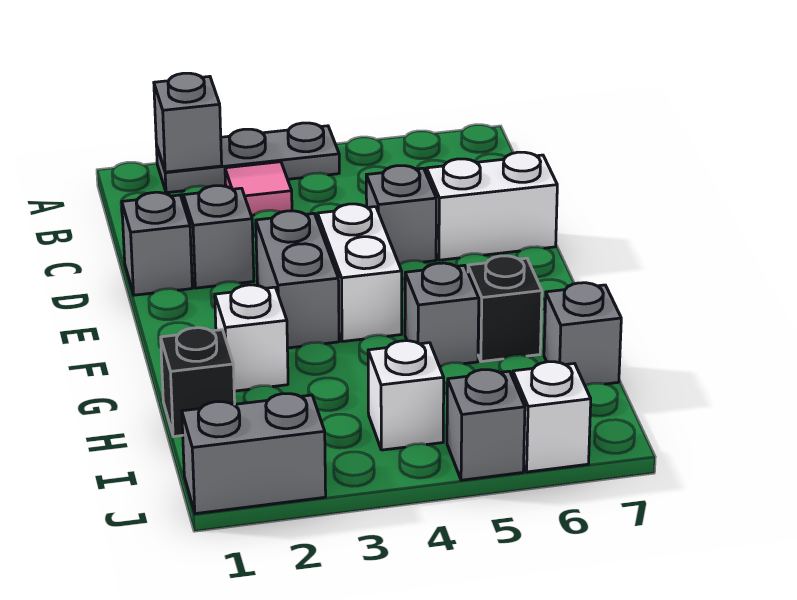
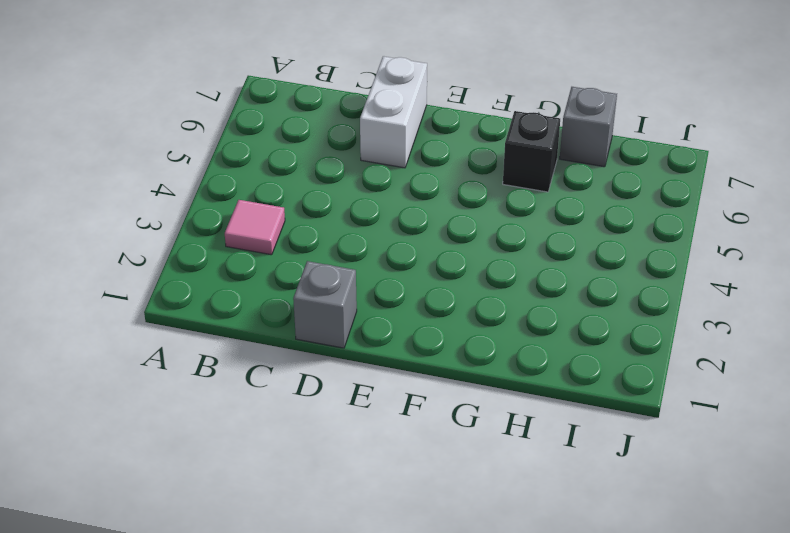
none -> grey 1x3 plate [156,123,339,193]
none -> grey 1x1 brick [184,186,254,288]
none -> grey 1x1 brick [366,166,436,264]

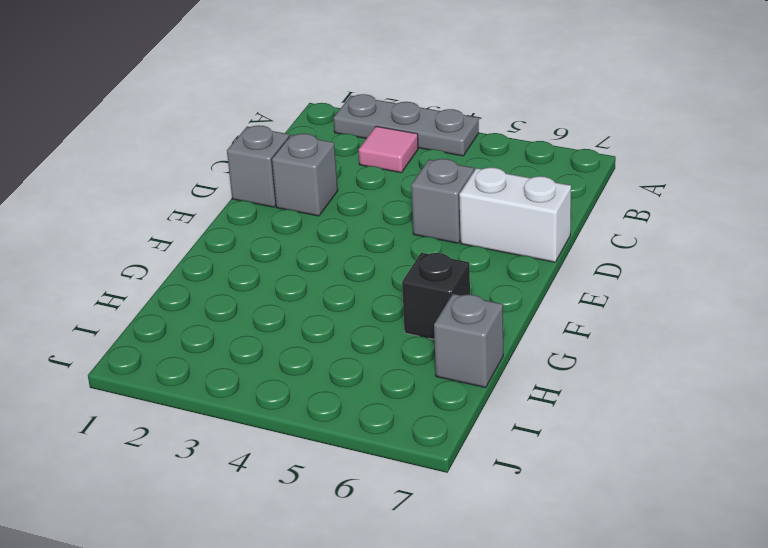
none -> grey 1x2 brick [256,211,339,348]
none -> white 1x2 brick [318,204,402,342]
none -> white 1x1 brick [215,285,288,391]

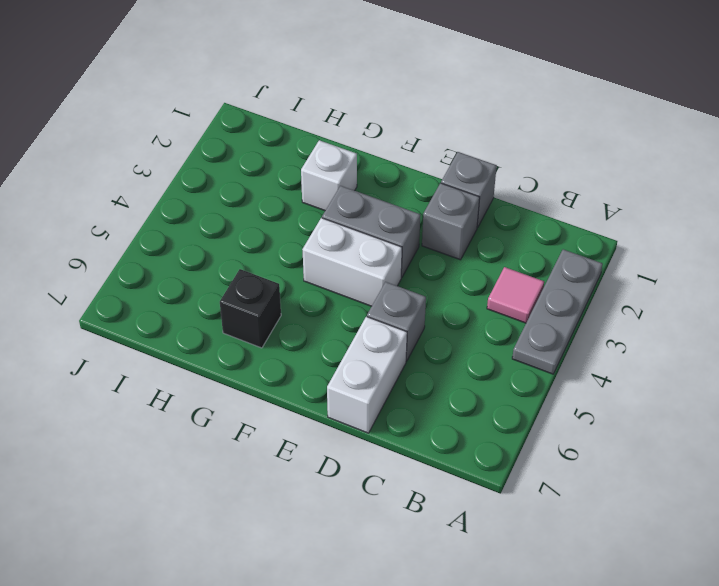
none -> grey 1x1 brick [405,263,479,367]
none -> black 1x1 brick [161,328,235,437]
none -> grey 1x1 brick [544,283,621,385]

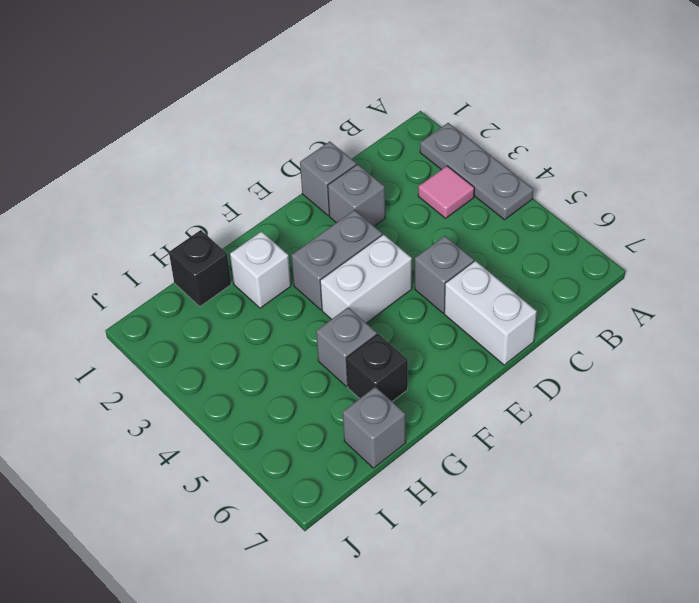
none -> white 1x1 brick [368,341,444,450]
none -> grey 1x2 brick [182,394,326,514]
none -> grey 1x1 brick [447,370,525,480]

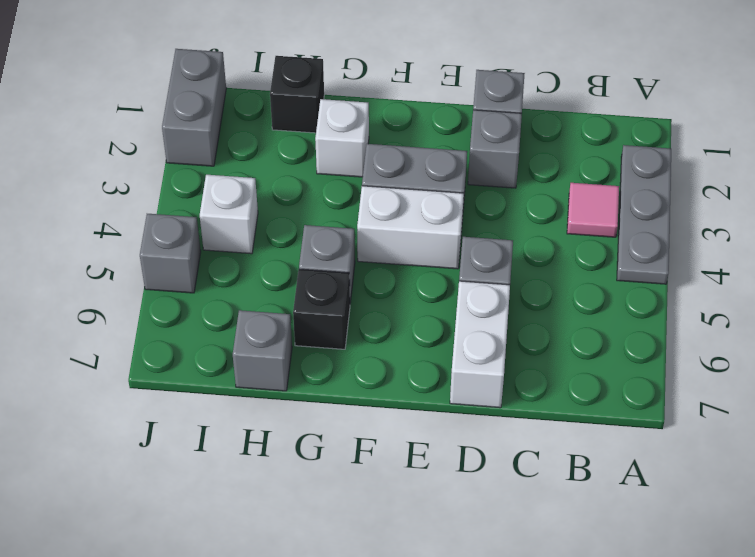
none -> white 1x1 brick [513,362,591,472]
none -> grey 1x1 brick [154,73,222,172]

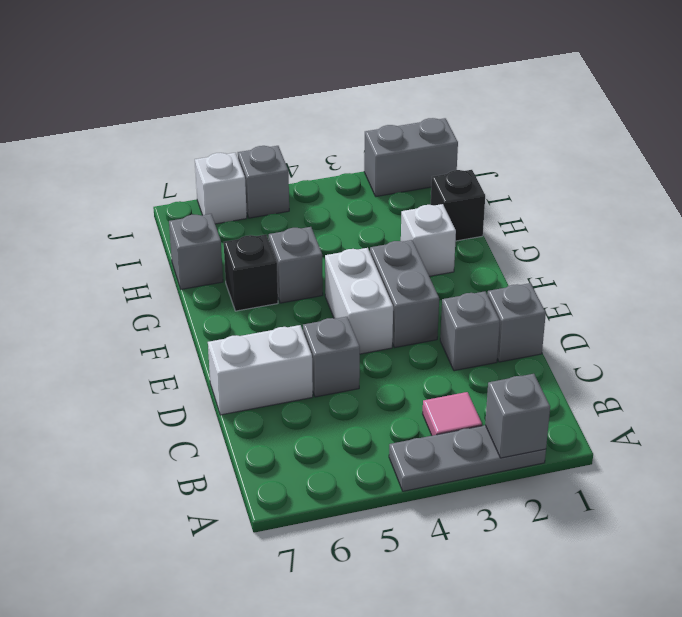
none -> white 1x1 brick [368,341,444,450]

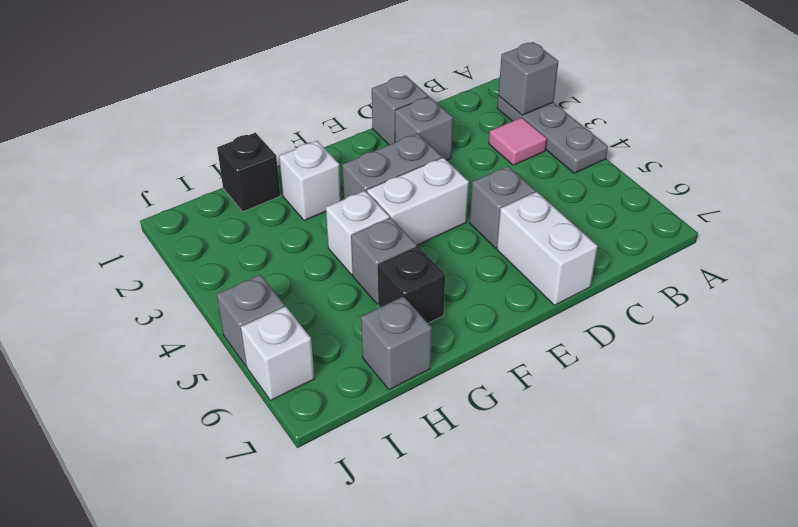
white 1x1 brick [326,191,390,275] -> white 1x1 brick moved to [368,341,444,450]
none -> grey 1x2 brick [182,394,326,514]

